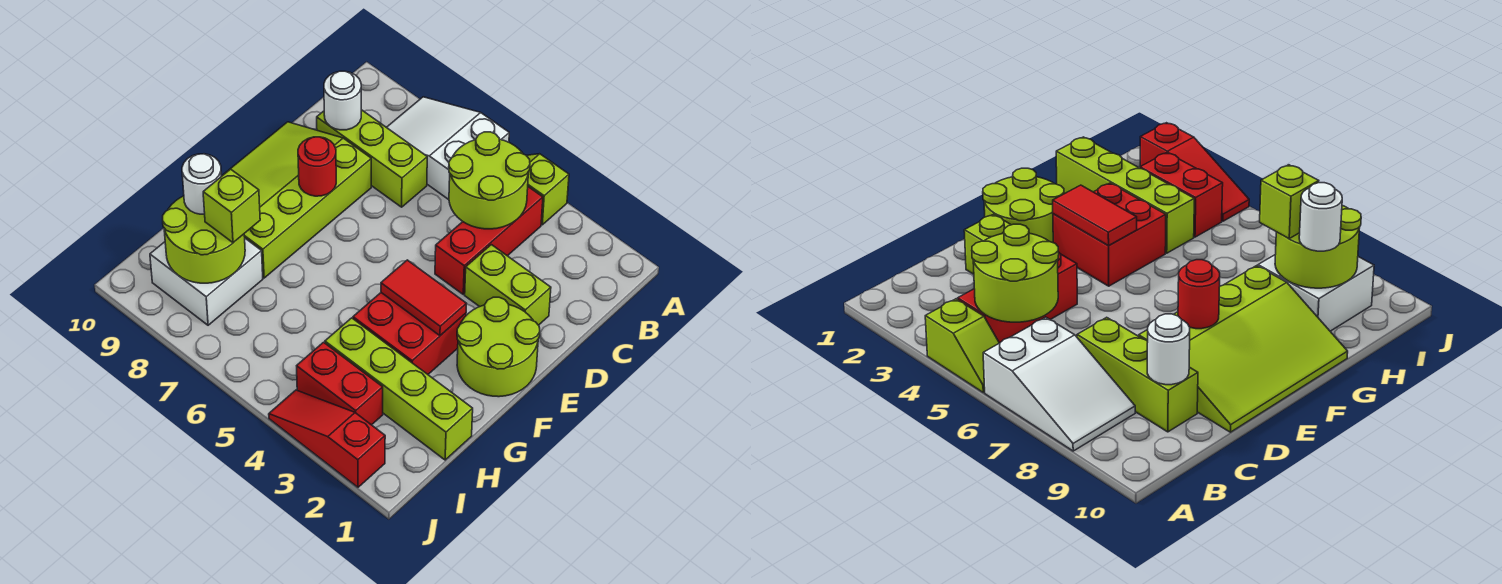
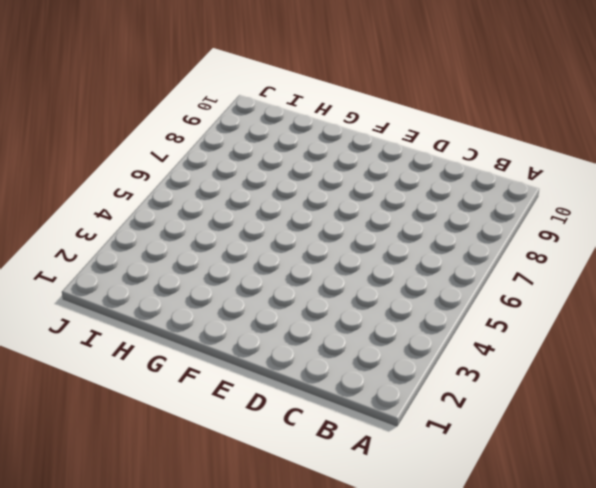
none -> lime 1x2 slope [526,154,569,225]
none -> white 2x3 slope [387,97,509,200]
none -> red 1x3 brick [435,187,543,294]

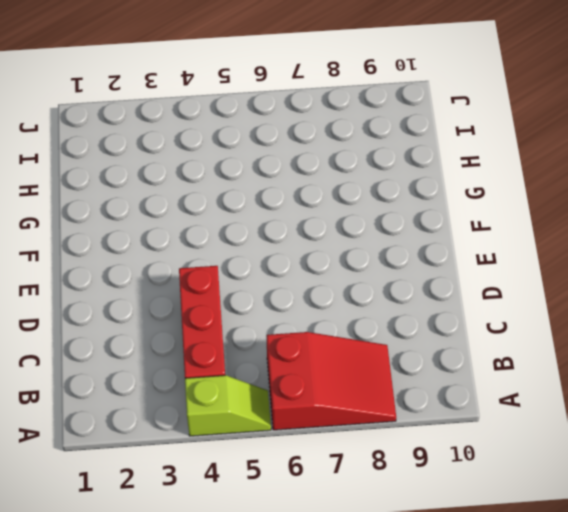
red 2x3 slope [267,332,396,430] -> white 2x3 slope [387,97,509,200]
none -> lime 1x3 brick [317,110,427,207]
none -> lime 1x2 brick [465,245,551,325]
none -> lime 3x4 slope [221,122,371,278]

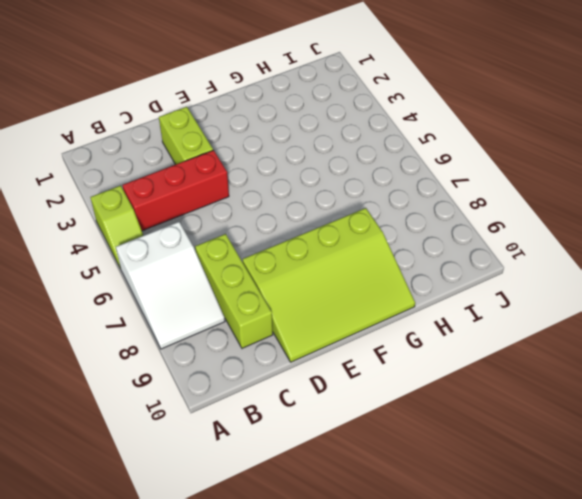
none -> lime 2x2 round brick [457,297,540,397]
none -> red 2x2 brick [353,293,466,374]
none -> lime 1x4 brick [325,318,473,460]

